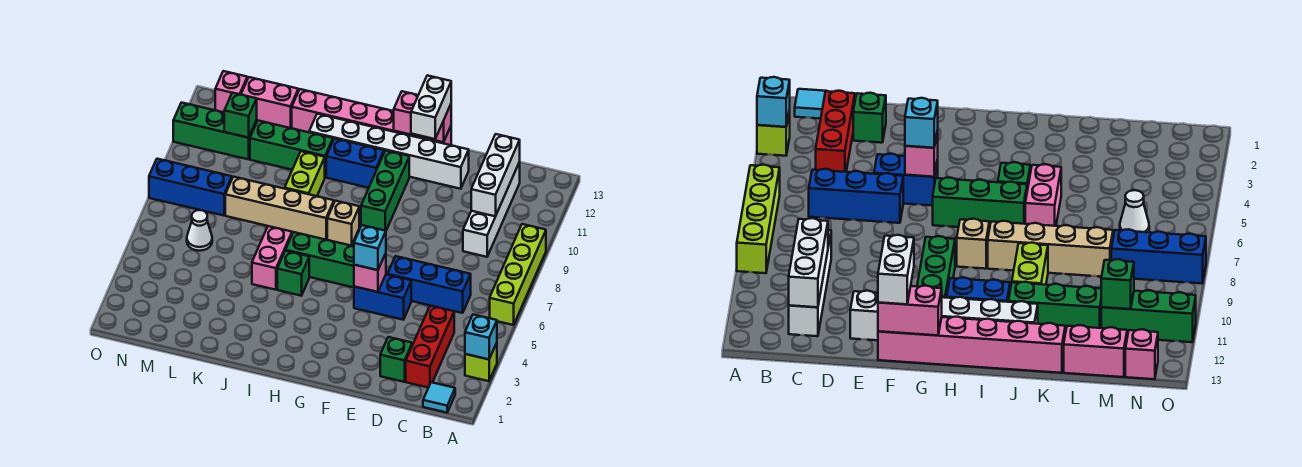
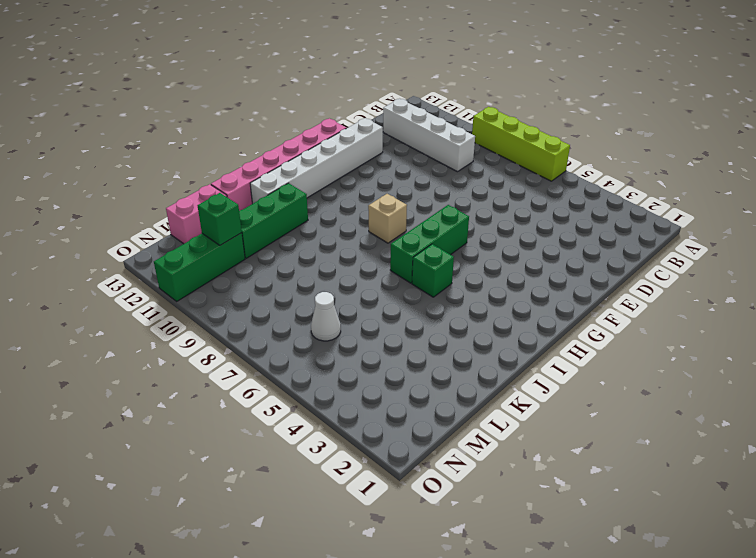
none -> lime 1x1 brick [465,343,497,381]
none -> cyan 1x1 tile [423,382,455,413]
none -> red 1x3 brick [406,306,454,388]
none -> blue 1x3 brick [388,256,471,313]

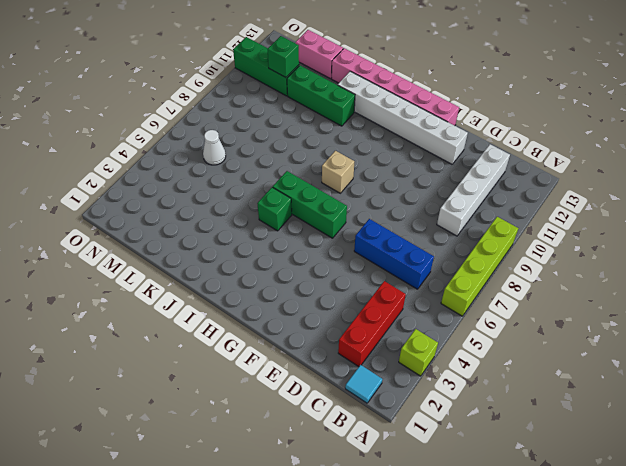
none -> green 1x1 brick [380,337,412,382]
none -> blue 1x2 brick [354,275,411,320]
none -> green 1x3 brick [361,151,409,231]
none -> blue 1x2 brick [326,139,384,188]

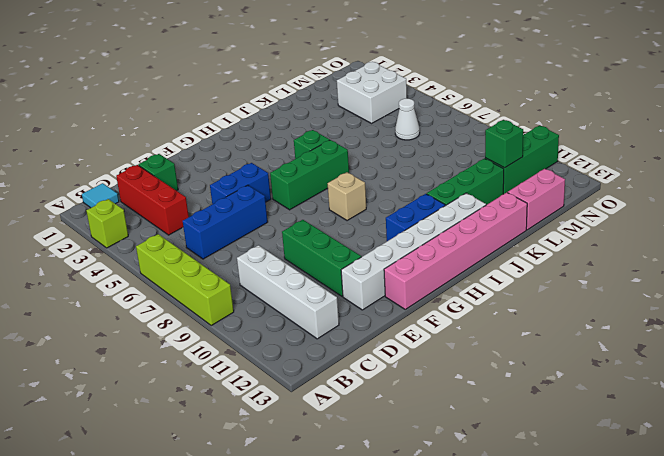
green 1x3 brick [282,220,361,296] -> green 1x3 brick moved to [361,151,409,231]
white 2x2 brick [337,62,407,123] -> none
none -> tan 1x4 brick [225,177,334,240]
none -> pink 1x2 brick [252,226,292,290]
none -> lime 1x2 brick [285,151,325,196]
none -> blue 1x3 brick [149,159,232,216]

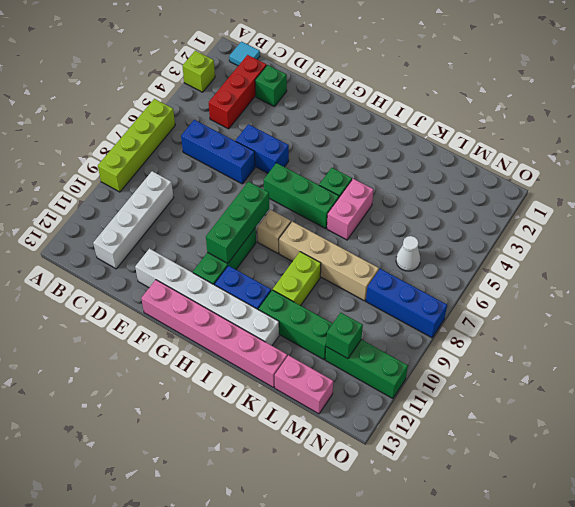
green 1x3 brick [206,182,269,264] -> none
none -> pink 1x1 brick [215,71,247,112]
none -> cyan 1x1 brick [465,315,497,359]
none -> white 1x3 brick [471,134,520,216]
none -> pink 1x1 brick [354,253,386,292]

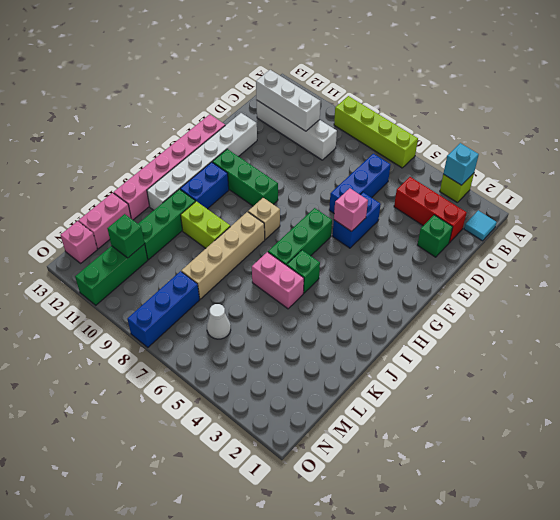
none -> pink 1x2 brick [394,91,451,142]
none -> cyan 1x1 brick [354,225,386,270]
none -> white 1x2 brick [411,75,451,139]

